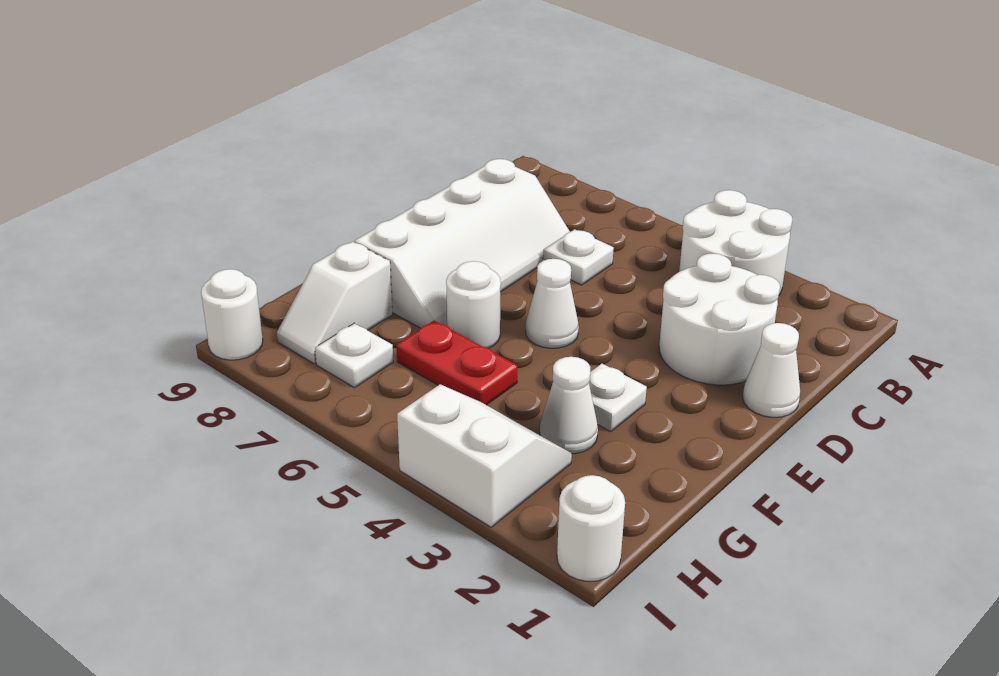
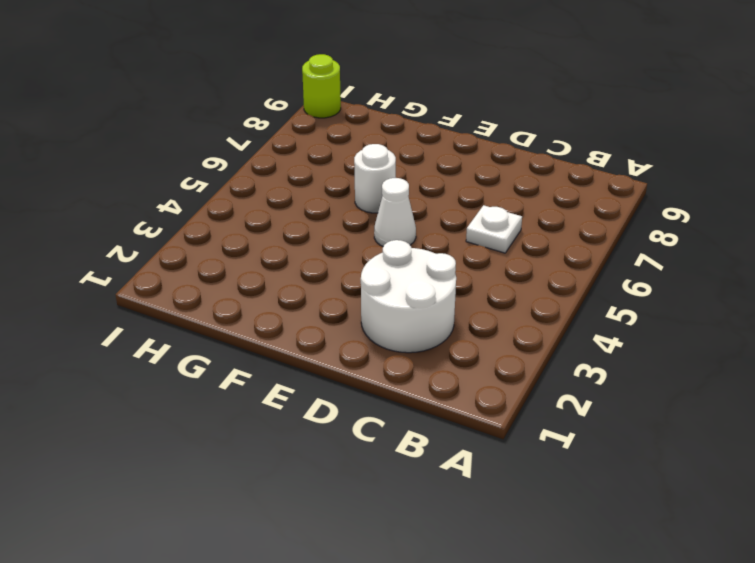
lime 1x1 round brick [302,54,341,118] -> white 1x1 round brick [201,269,263,360]
none -> white 2x2 round brick [679,190,792,295]
none -> white 2x4 slope [355,159,570,328]
none -> white 1x1 cone [743,323,800,417]

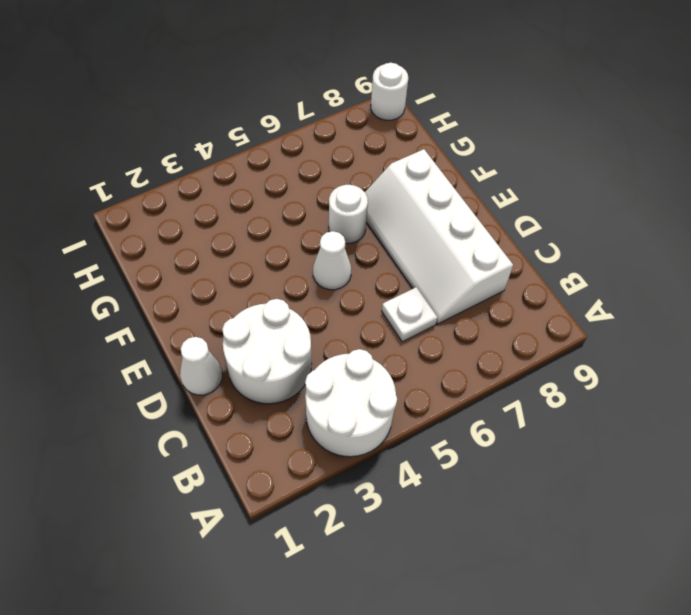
none -> white 1x1 plate [589,364,647,432]
none -> white 1x1 cone [540,357,598,454]
none -> red 1x2 plate [397,321,517,405]

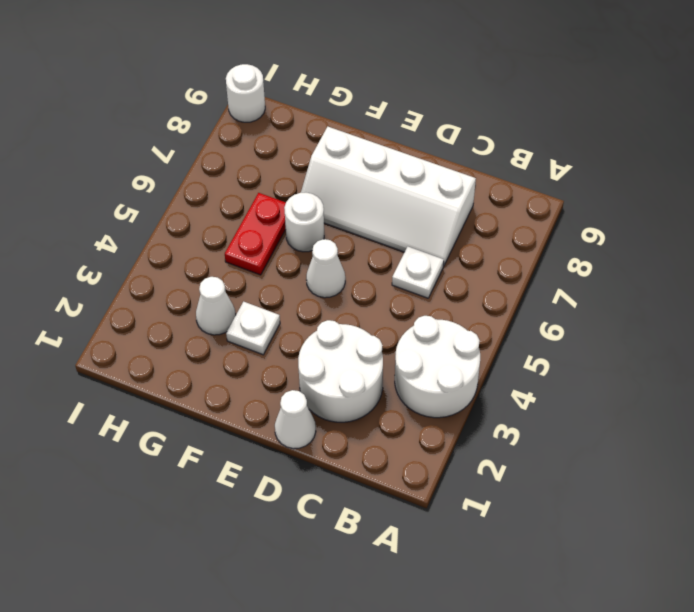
none -> white 1x2 slope [277,242,393,364]
none -> white 2x2 slope [397,384,572,527]
none -> white 1x1 plate [315,323,393,388]

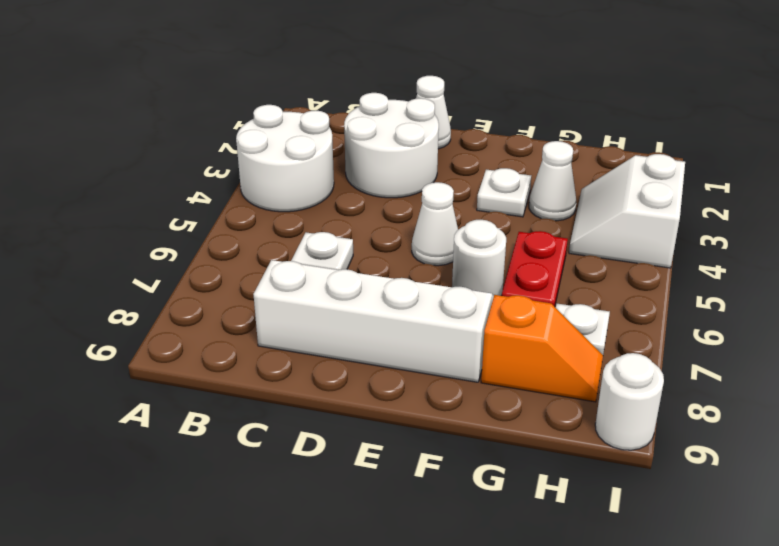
orange 1x2 slope [481,295,603,402] -> white 1x2 slope [277,242,393,364]
none -> white 1x1 round brick [557,475,625,581]

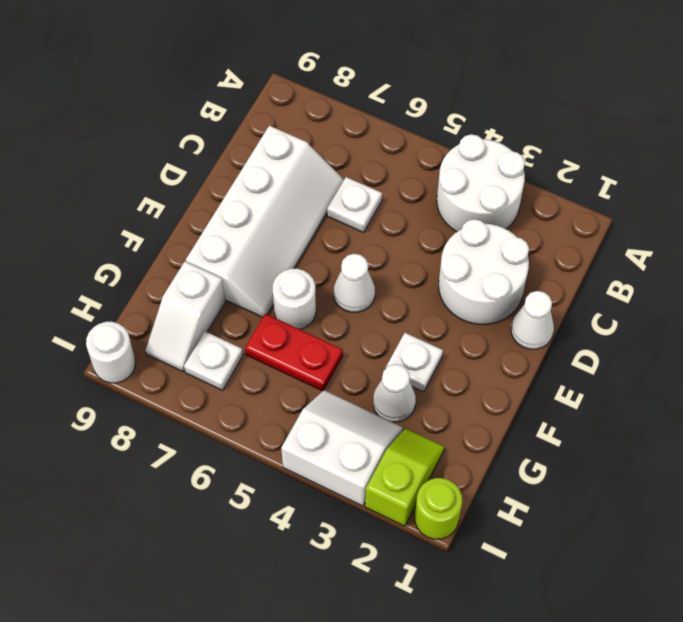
lime 1x2 slope [365,428,445,526] -> none
lime 1x1 round brick [415,478,462,539] -> white 1x1 round brick [557,475,625,581]

